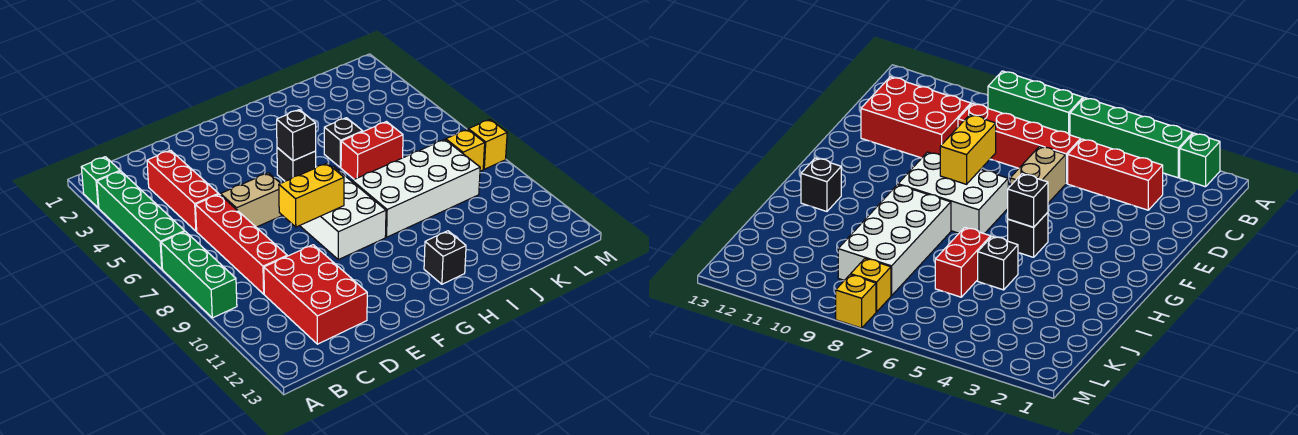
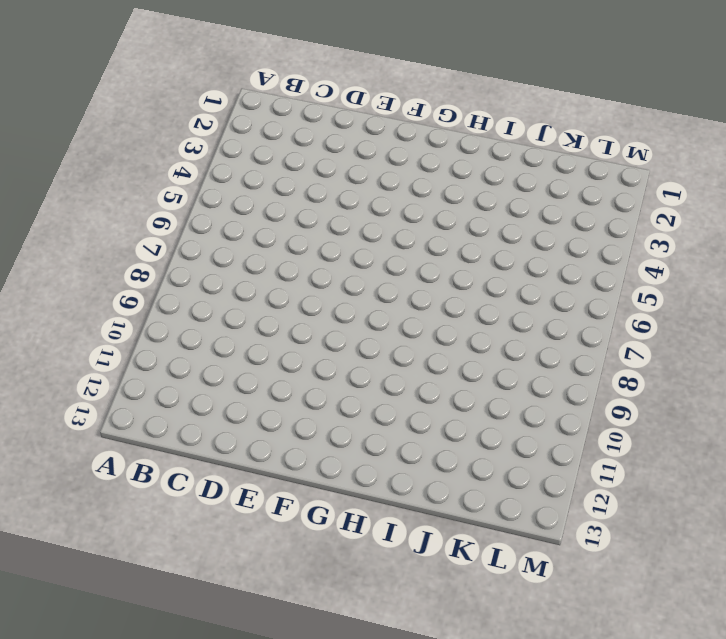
none -> green 1x1 brick [81,157,120,208]
none -> green 1x4 brick [97,171,185,269]
none -> green 1x3 brick [161,232,237,318]

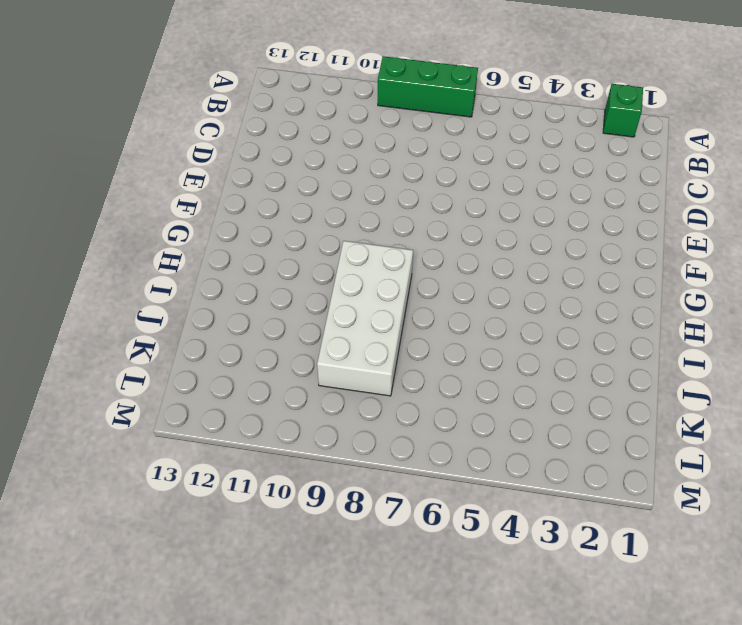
none -> green 1x4 brick [97,171,185,269]
none -> red 1x3 brick [147,150,218,231]
none -> red 1x4 brick [196,194,287,294]

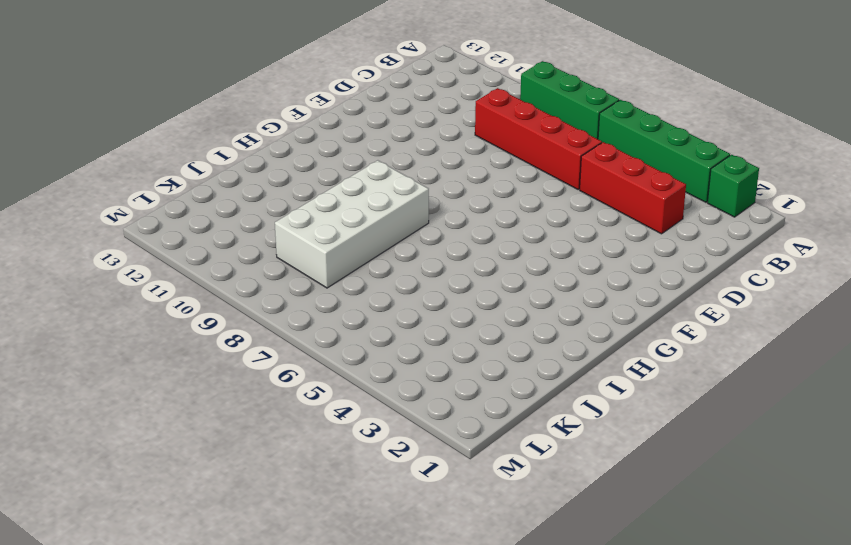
none -> red 2x3 brick [264,245,367,344]
none -> tan 1x2 brick [221,173,282,227]
none -> white 2x3 brick [300,166,386,260]

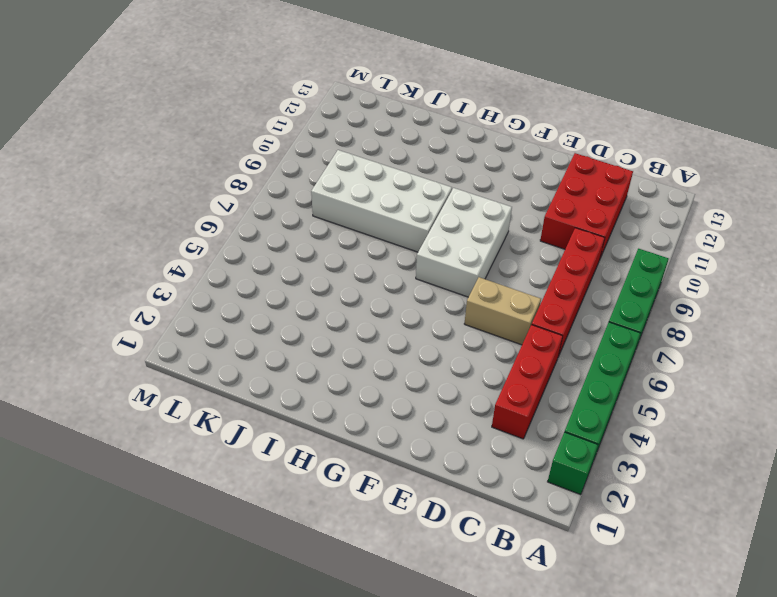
none -> black 1x1 brick [277,148,316,181]
none -> black 1x1 brick [424,231,466,284]
none -> black 1x1 brick [324,118,363,168]

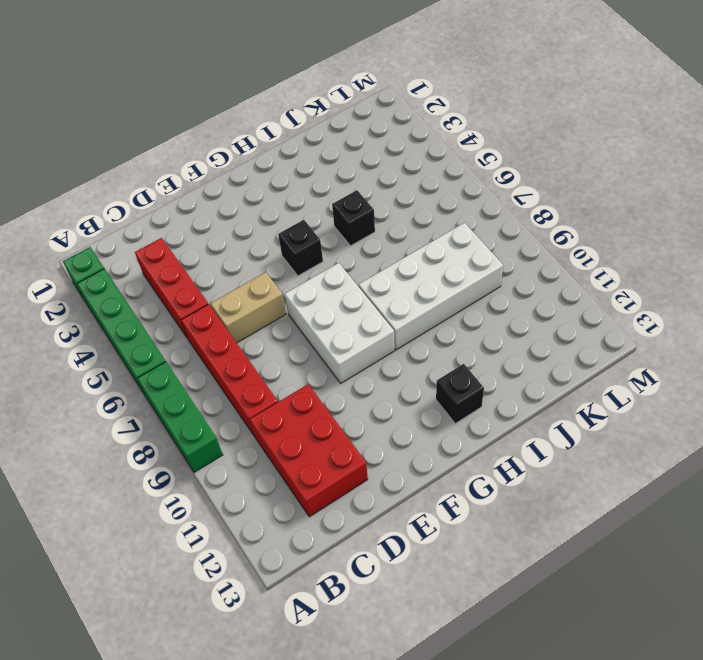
none -> red 1x2 brick [341,122,403,179]
none -> yellow 1x1 brick [446,129,485,171]
none -> yellow 1x1 brick [468,119,507,169]

